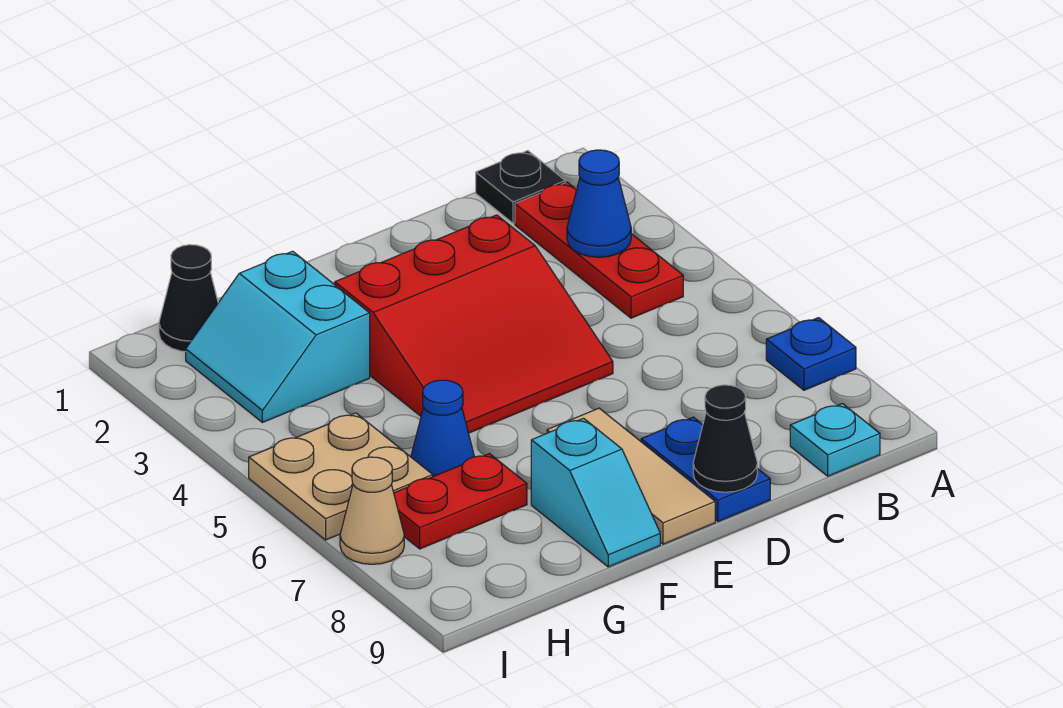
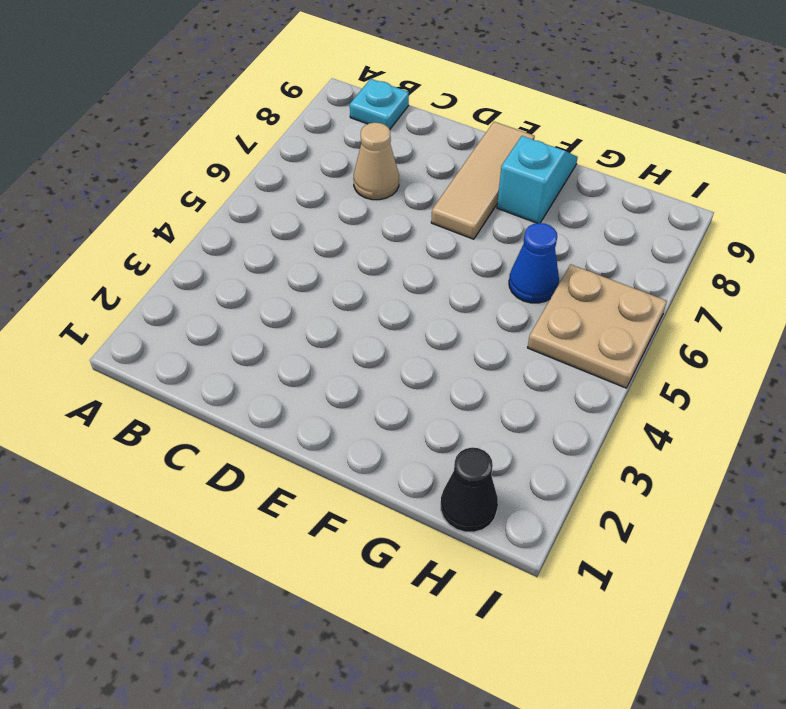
tan 1x1 cone [353,123,399,200] -> tan 1x1 cone moved to [340,457,404,564]
none -> blue 1x1 plate [766,318,856,390]
none -> black 1x1 plate [476,151,565,223]
none -> red 1x3 plate [515,182,683,318]

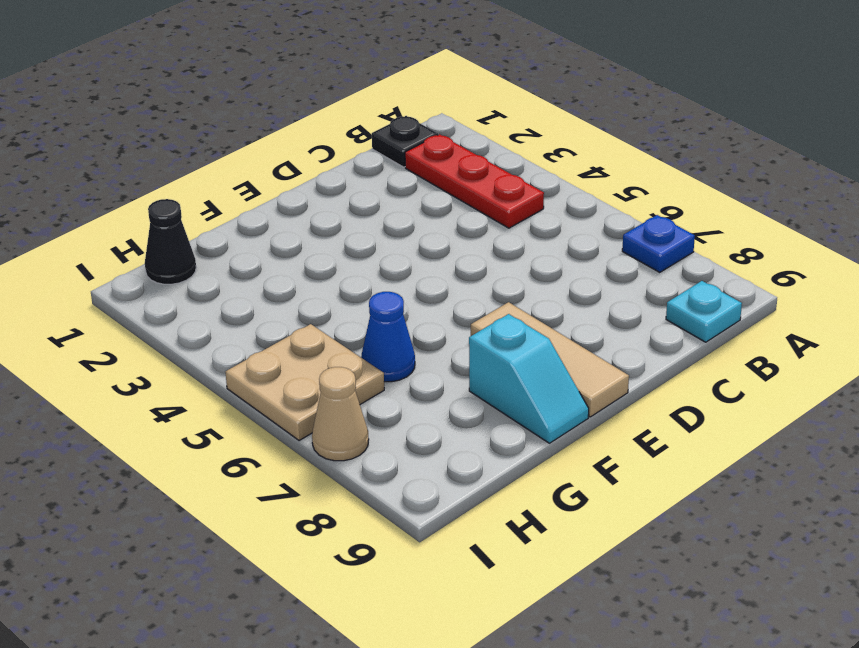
none -> red 3x3 slope [335,215,613,433]
none -> blue 1x2 plate [641,417,770,522]
none -> cyan 2x2 slope [186,251,370,423]

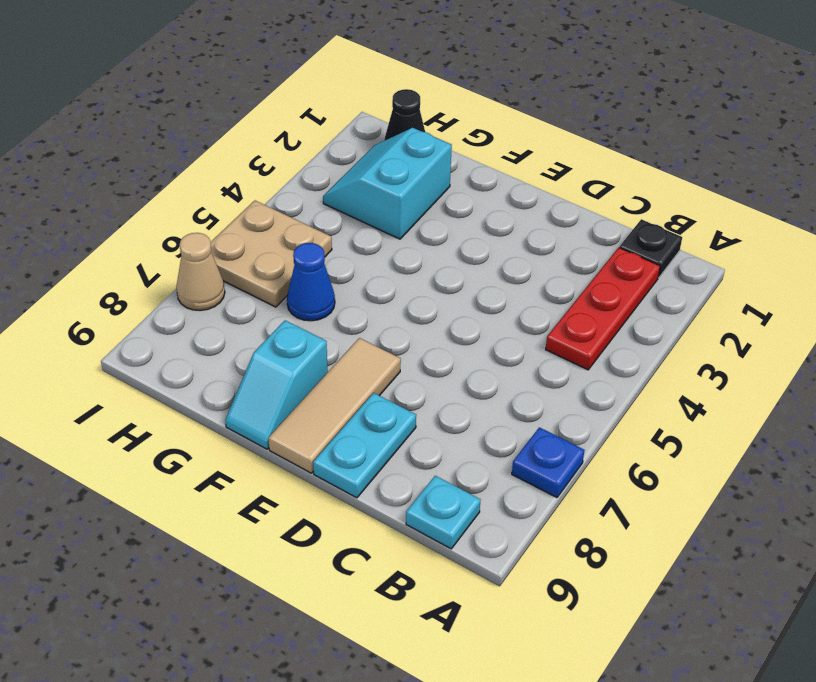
cyan 1x2 plate [313,393,416,498] -> blue 1x2 plate [641,417,770,522]
none -> red 3x3 slope [335,215,613,433]
none -> red 1x2 plate [394,454,527,549]
none -> blue 1x1 cone [567,150,631,257]

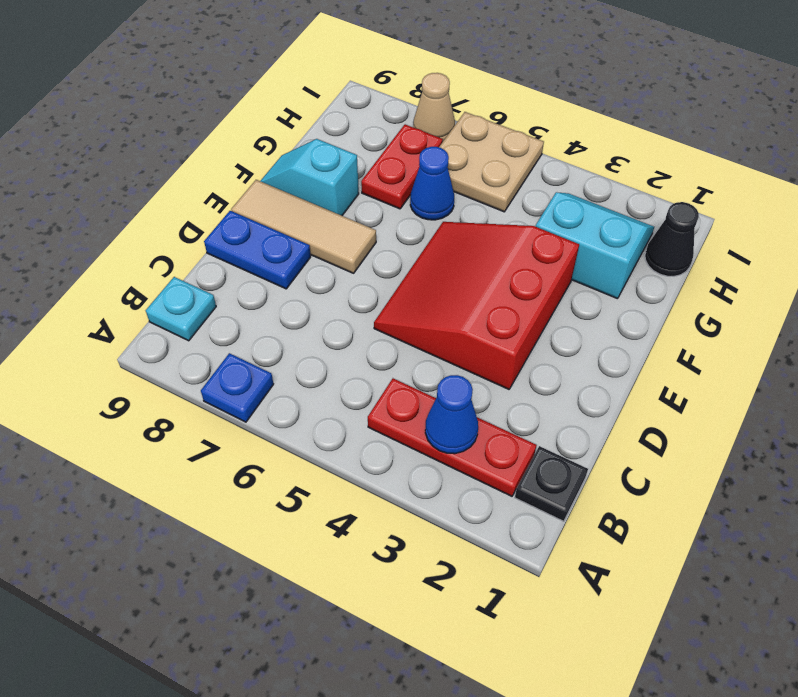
none -> black 1x1 cone [693,385,757,492]

